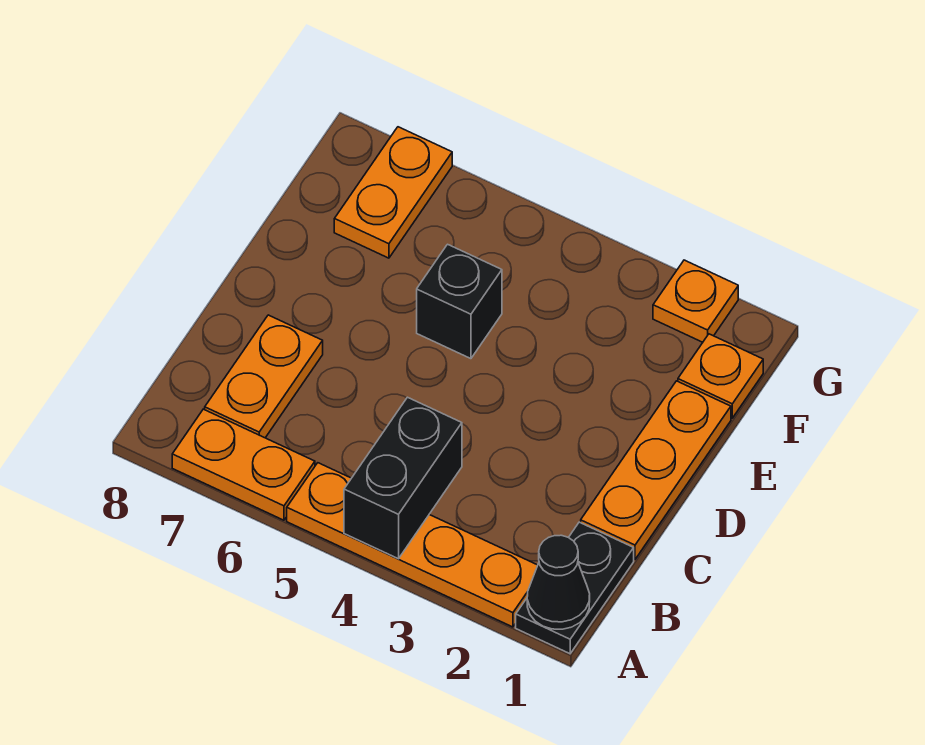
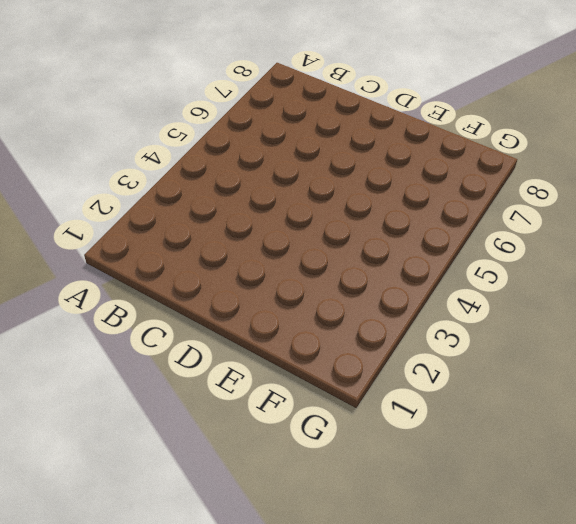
none -> black 1x2 plate [516,522,634,654]
none -> orange 1x4 plate [287,463,538,627]

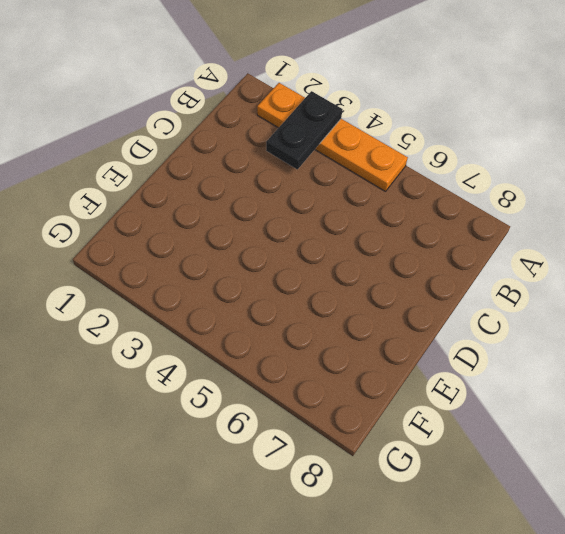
black 1x2 plate [266,91,343,169] -> black 1x2 plate moved to [516,522,634,654]
none -> orange 1x2 plate [172,409,315,520]
none -> orange 1x2 plate [205,315,323,438]

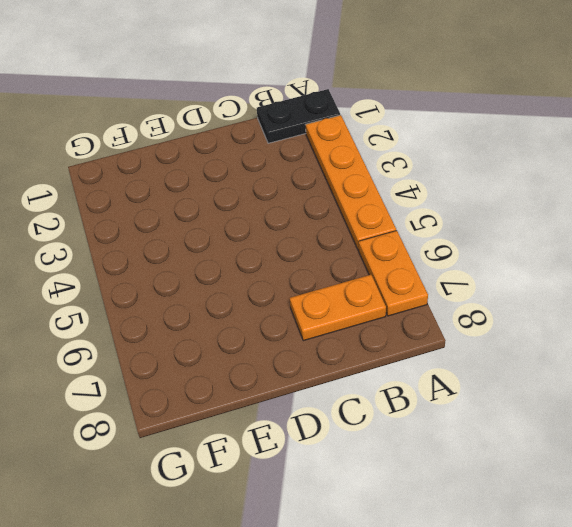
none -> orange 1x3 plate [581,381,731,559]
none -> black 1x1 brick [417,244,502,359]

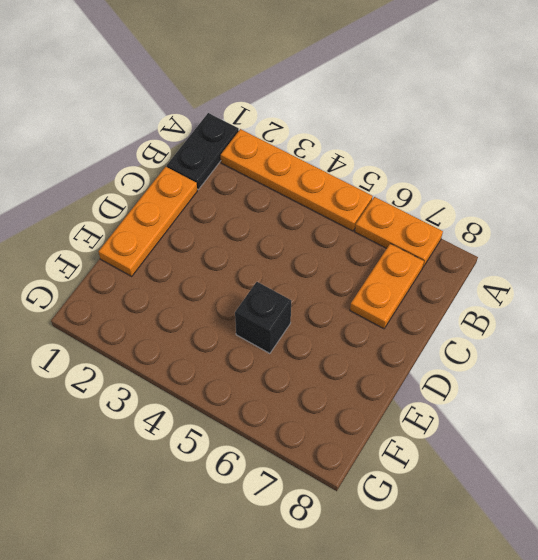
none -> orange 1x1 plate [678,334,763,418]
none -> orange 1x2 plate [334,127,452,258]

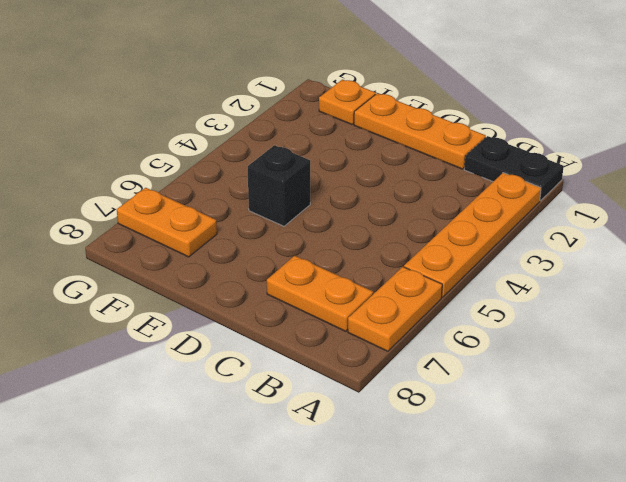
none -> orange 1x1 plate [653,260,738,342]
none -> black 1x1 cone [527,535,590,629]

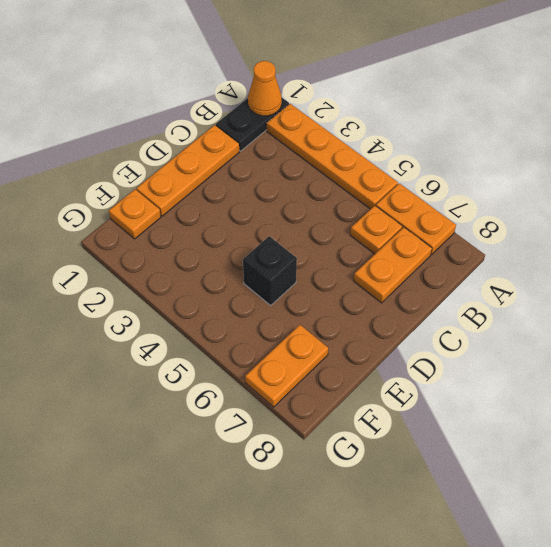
orange 1x1 cone [248,61,282,116] -> black 1x1 cone [527,535,590,629]
orange 1x1 plate [350,206,402,254] -> orange 1x1 plate moved to [653,260,738,342]
none -> black 1x2 brick [344,397,462,559]

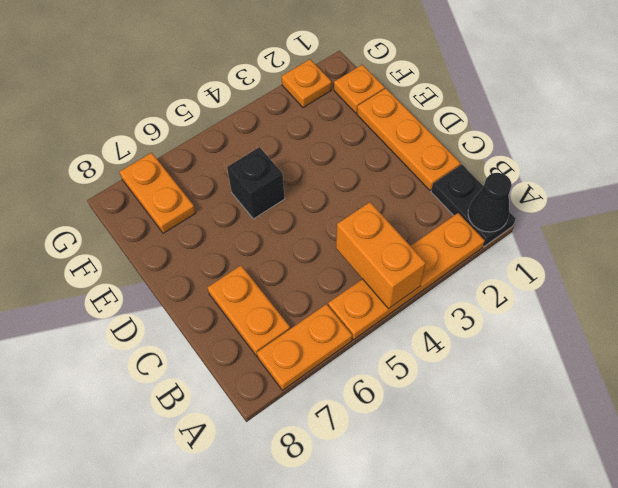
orange 1x2 brick [336,202,426,309] -> black 1x2 brick [344,397,462,559]

